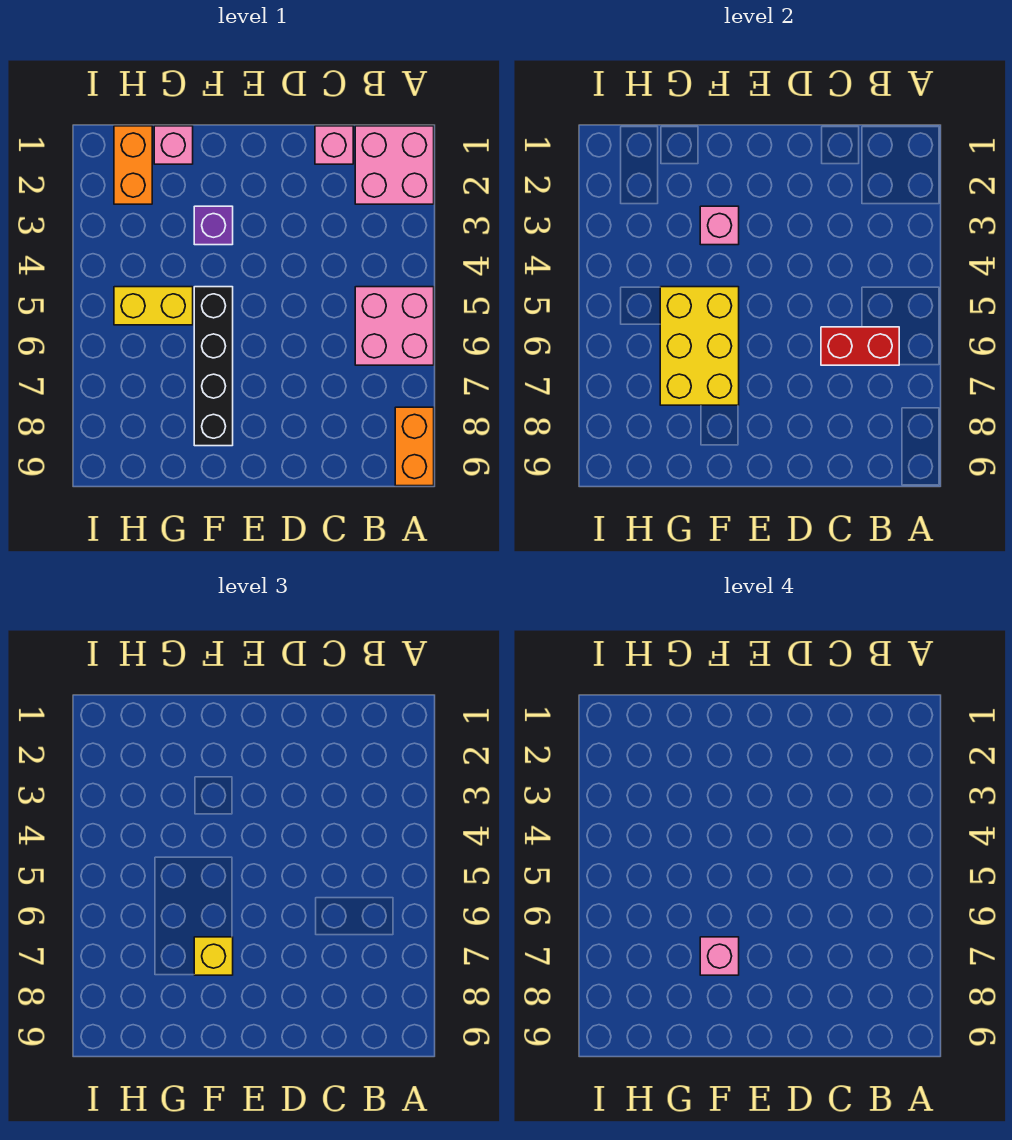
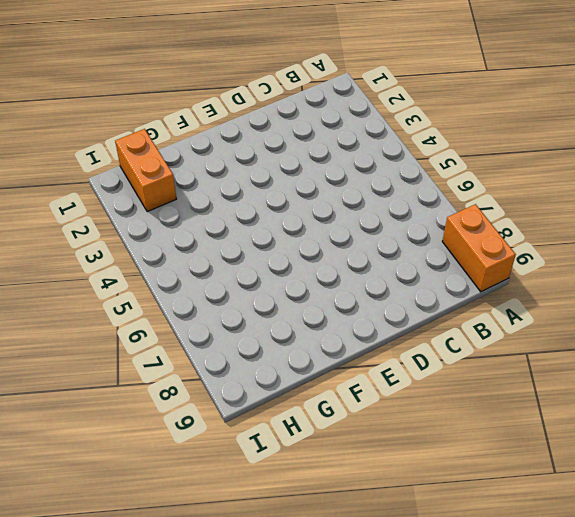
none -> pink 2x2 brick [355,126,434,204]
none -> pink 2x2 brick [355,287,434,365]
none -> pink 1x1 brick [315,126,353,164]

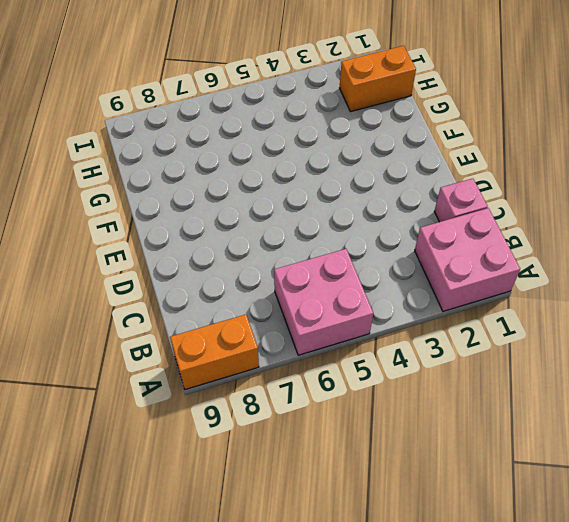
none -> purple 1x1 brick [194,206,233,245]
none -> black 1x4 brick [194,287,233,446]
none -> pink 1x1 brick [154,126,193,164]

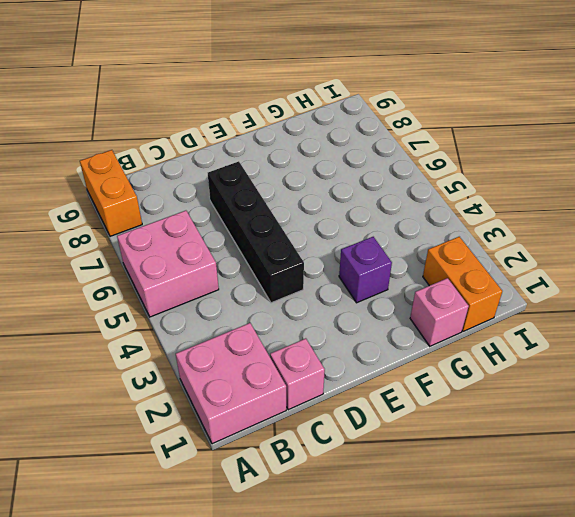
black 1x4 brick [208,161,304,303] -> black 1x4 brick moved to [194,287,233,446]
none -> yellow 1x2 brick [114,287,193,325]
none -> red 1x2 brick [821,327,899,365]
none -> pink 1x1 brick [700,206,739,245]

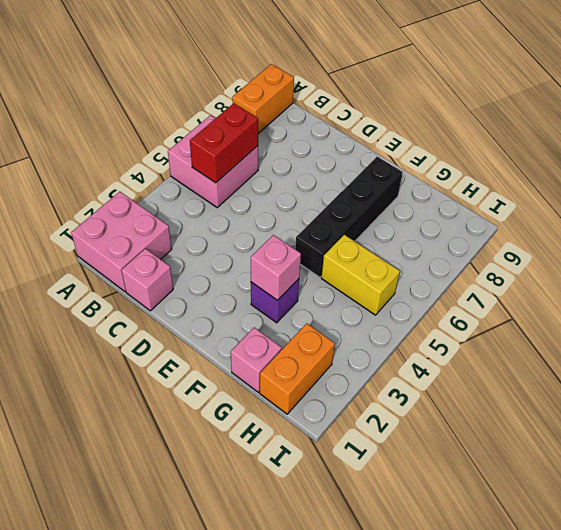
red 1x2 brick [190,103,258,183] -> red 1x2 brick turned to [821,327,899,365]
none -> yellow 2x3 brick [660,287,739,405]
none -> yellow 1x1 brick [194,937,233,975]
none -> pink 1x1 brick [700,937,739,975]

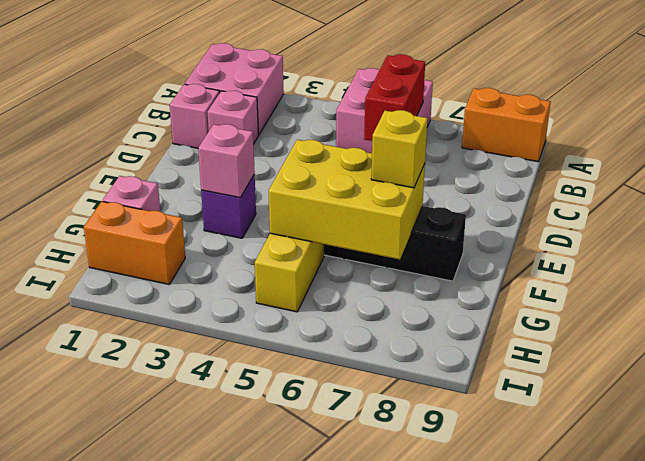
pink 1x1 brick [208,91,258,144] -> pink 1x1 brick moved to [700,937,739,975]

